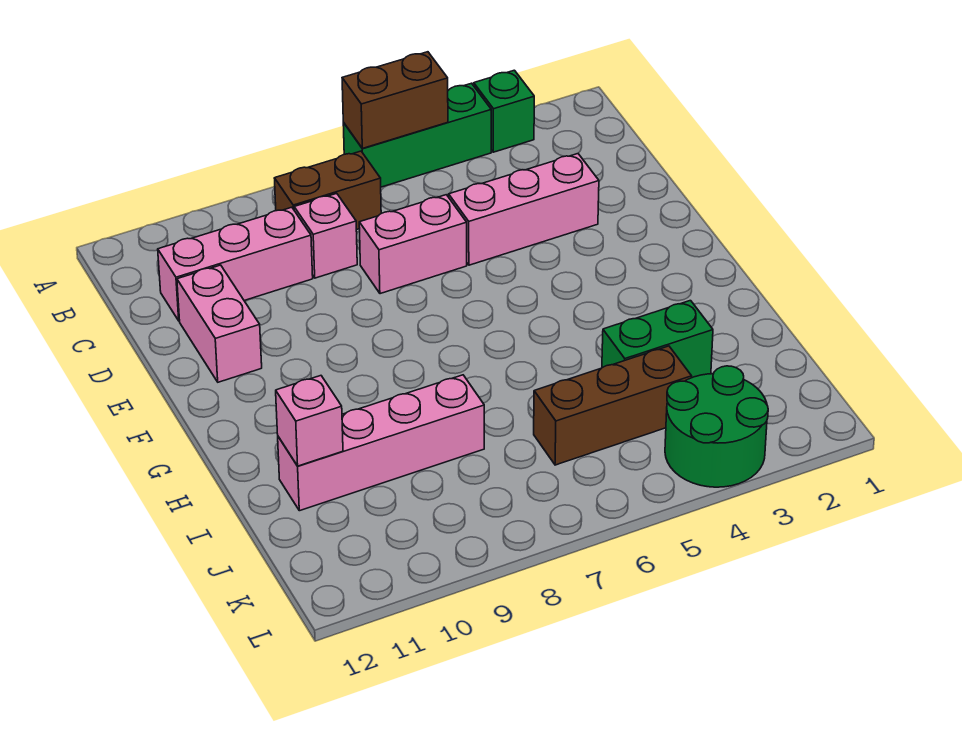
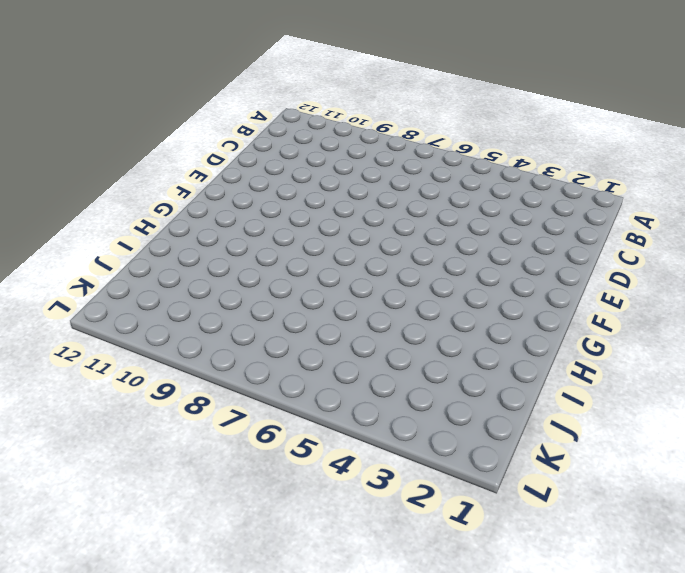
none -> green 1x1 brick [474,70,534,152]
none -> green 1x3 brick [343,83,491,187]
none -> brown 1x2 brick [274,151,381,230]

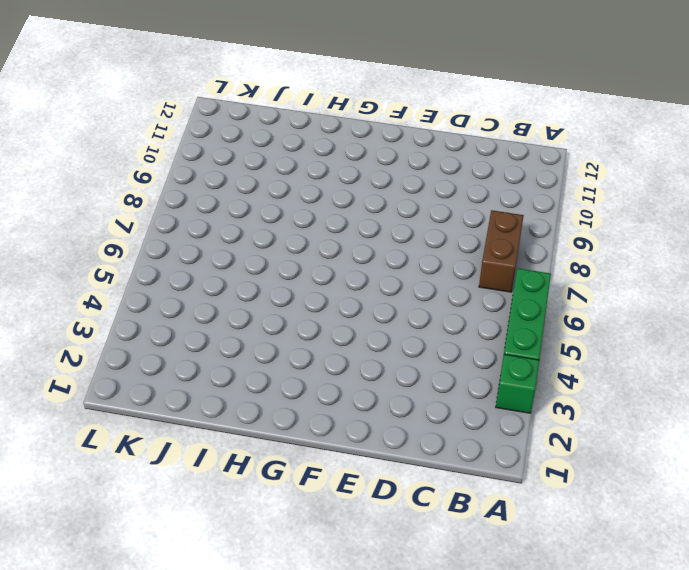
none -> pink 1x1 brick [294,193,357,278]
none -> pink 1x3 brick [158,207,313,321]
none -> pink 1x3 brick [449,154,599,265]

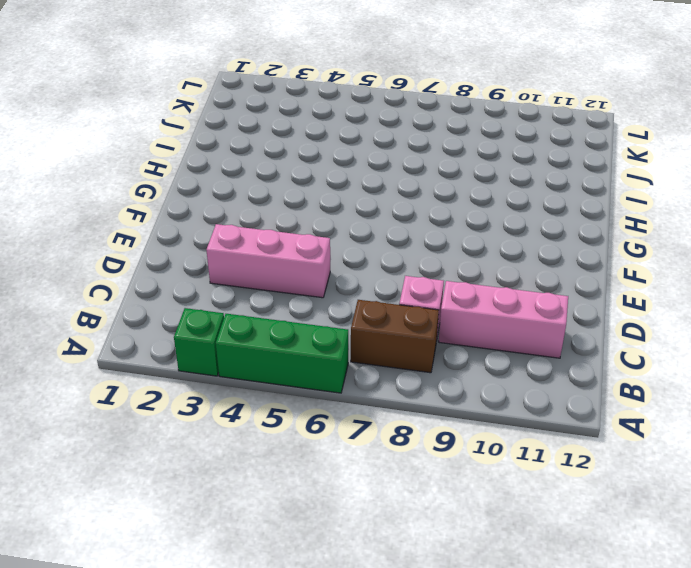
none -> pink 1x2 brick [359,195,467,294]
none -> pink 1x2 brick [177,265,262,382]
none -> green 1x2 brick [602,301,713,378]

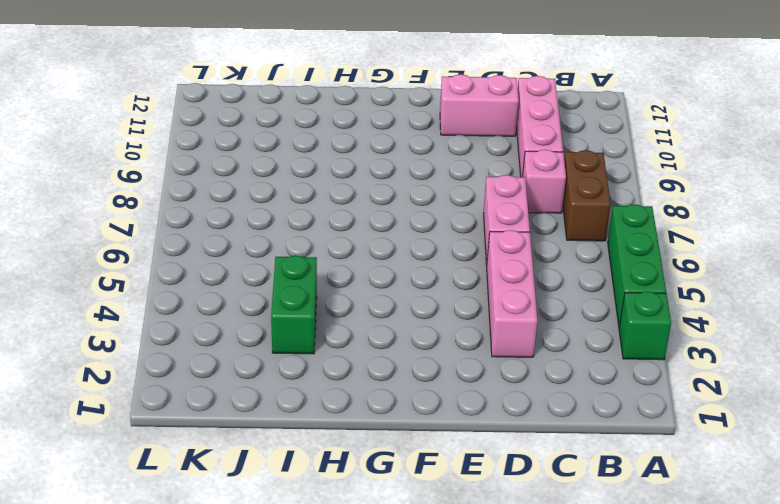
none -> pink 1x4 brick [278,375,484,511]
none -> brown 1x3 brick [534,346,692,465]
none -> green 2x2 round brick [665,366,768,487]

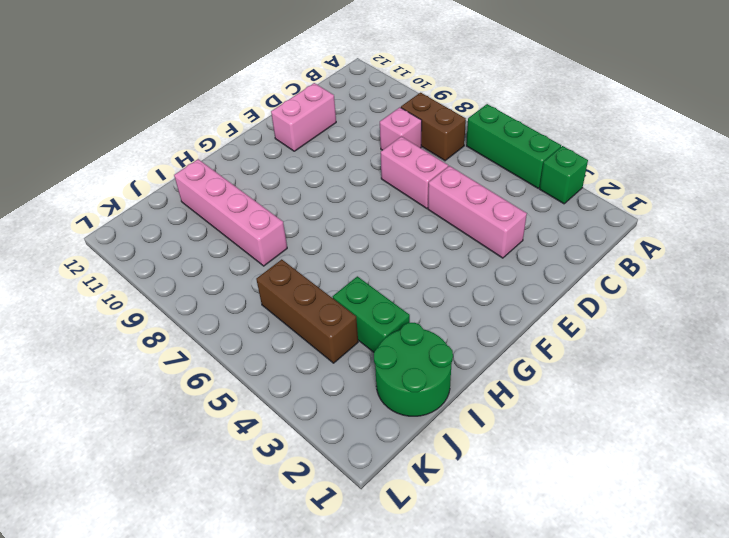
green 2x2 round brick [374,323,453,416] -> green 2x2 round brick moved to [665,366,768,487]
none -> pink 1x3 brick [158,207,313,321]
none -> brown 1x2 brick [342,52,448,148]
none -> pink 1x1 brick [276,376,343,466]

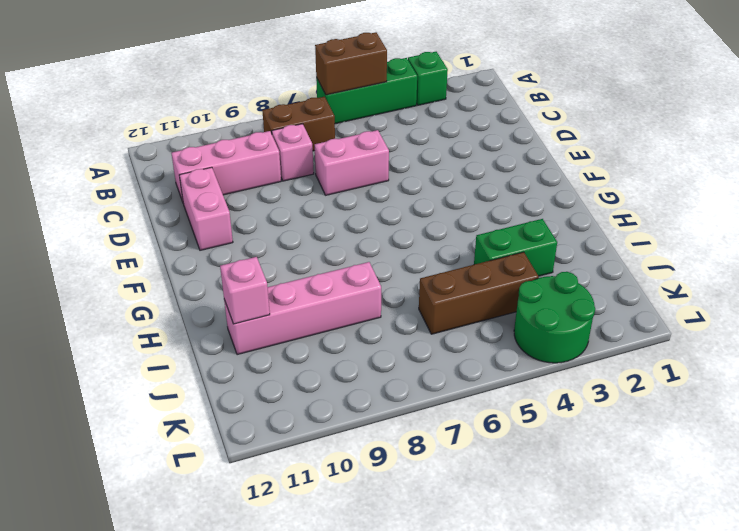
none -> pink 1x3 brick [449,154,599,265]

